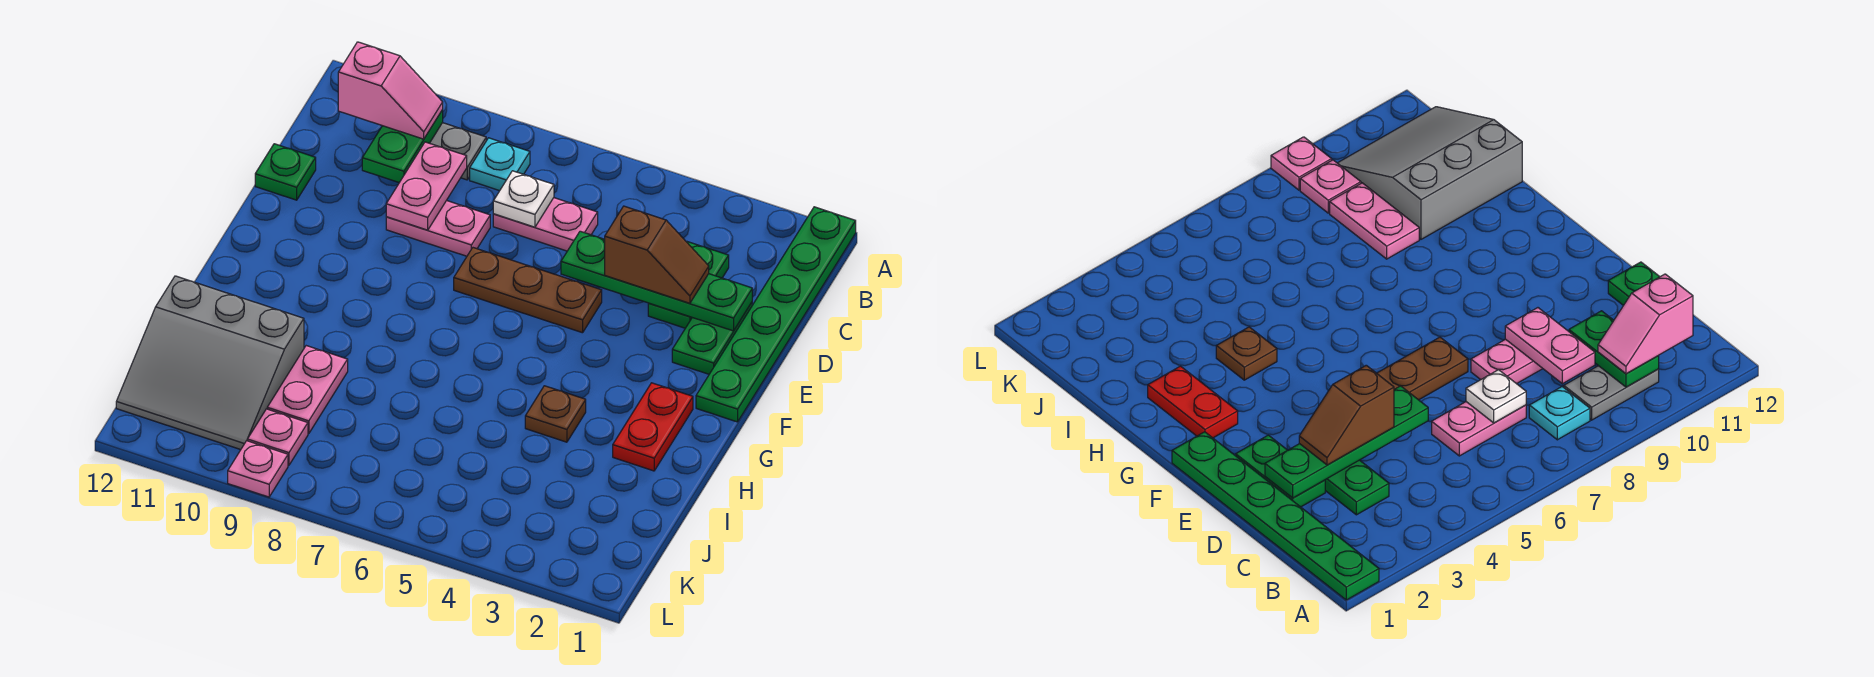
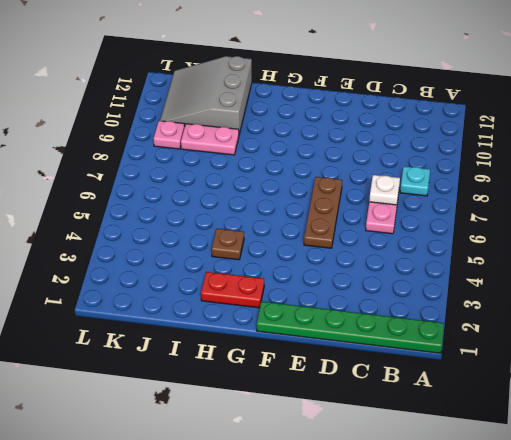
none -> grey 1x2 plate [430,123,486,180]
none -> green 1x2 plate [648,242,729,328]
none -> green 1x2 plate [672,303,752,374]

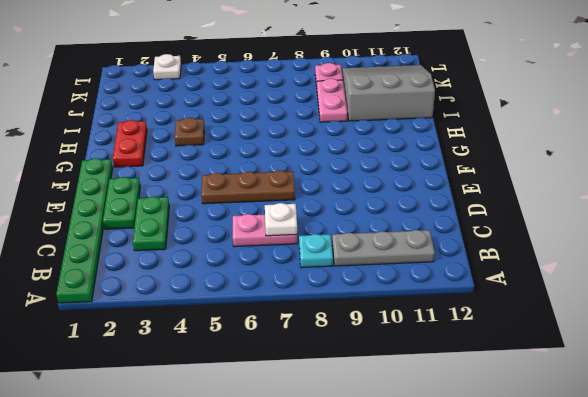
grey 1x3 plate [332,230,435,266] -> grey 1x2 plate [430,123,486,180]
white 1x1 plate [153,54,181,80] -> none
none -> pink 1x2 plate [386,201,490,256]
none -> green 1x1 plate [255,144,316,200]
none -> pink 1x1 plate [228,441,288,497]

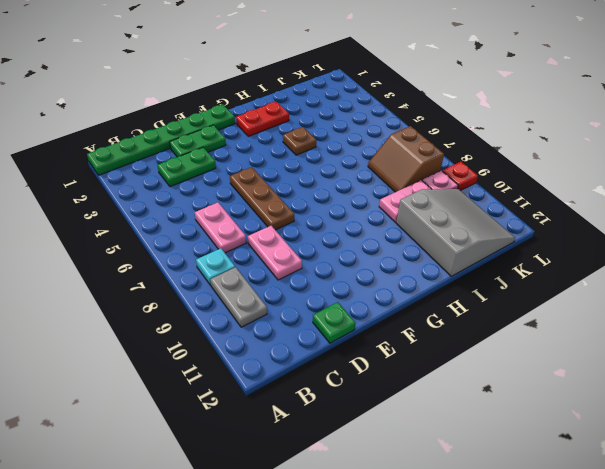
brown 2x2 slope [368,126,444,192] -> none
red 1x1 plate [442,162,478,191] -> pink 1x1 plate [228,441,288,497]
none -> green 1x2 plate [362,110,443,183]
none -> white 1x1 plate [493,171,554,227]
none -> pink 1x2 plate [386,142,467,230]

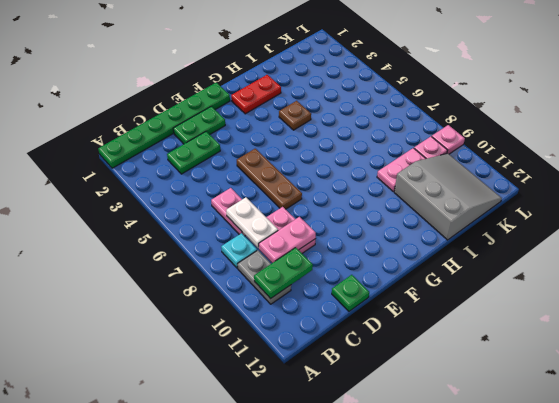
white 1x2 plate [226,197,278,248] -> white 1x1 plate [493,171,554,227]
none -> green 1x4 plate [561,231,752,331]
none -> pink 1x2 slope [338,42,443,139]
none -> brown 1x2 slope [605,206,709,303]

